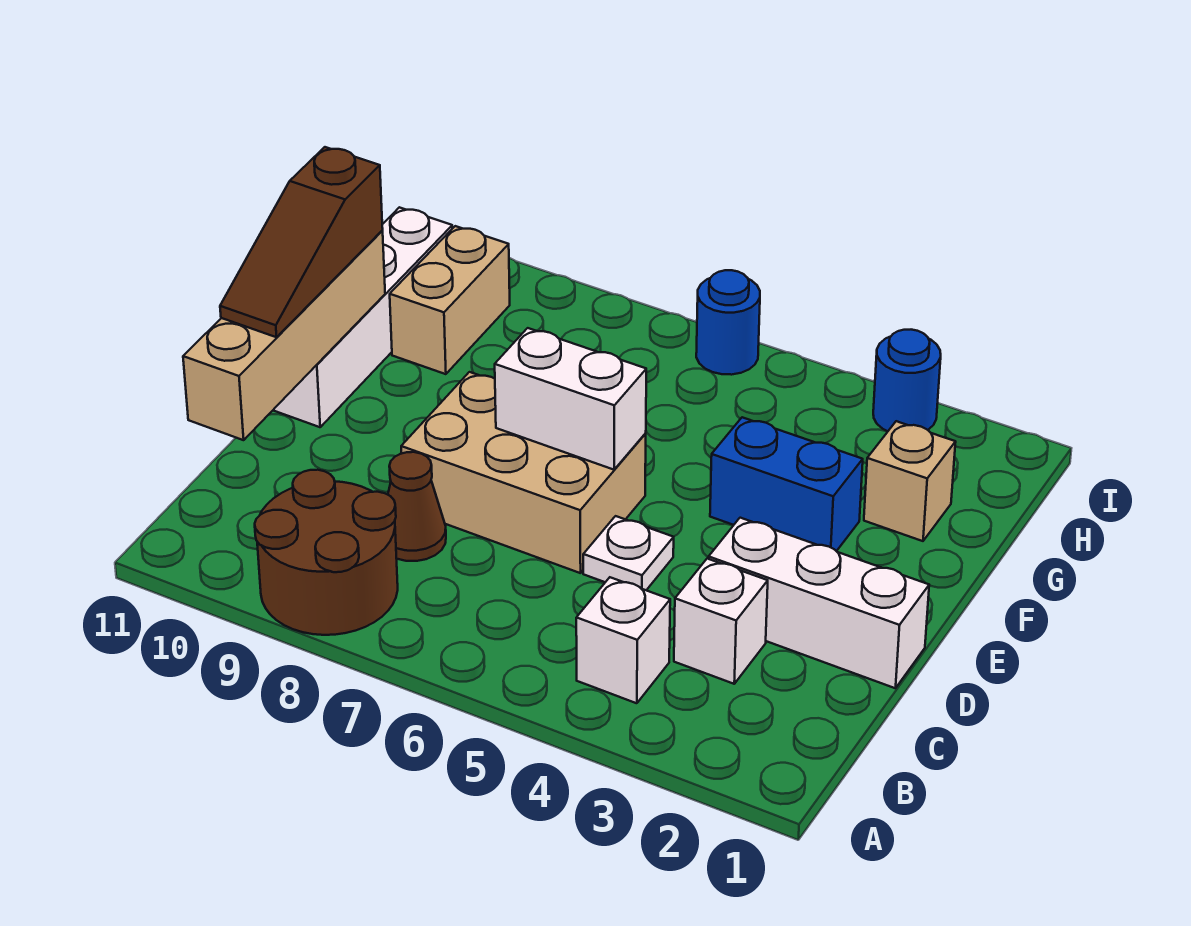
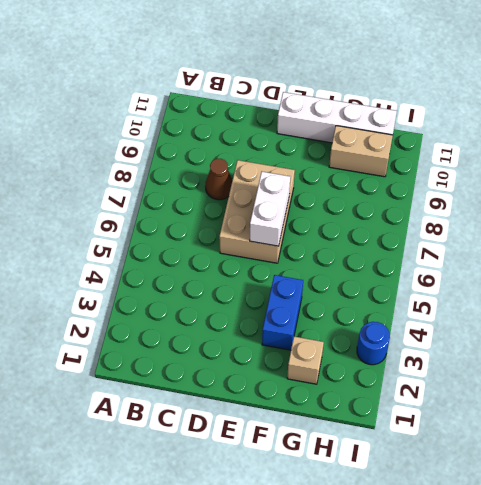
none -> brown 2x2 round brick [255,470,398,635]
none -> white 1x1 brick [576,577,670,703]
none -> white 1x1 brick [674,559,768,684]

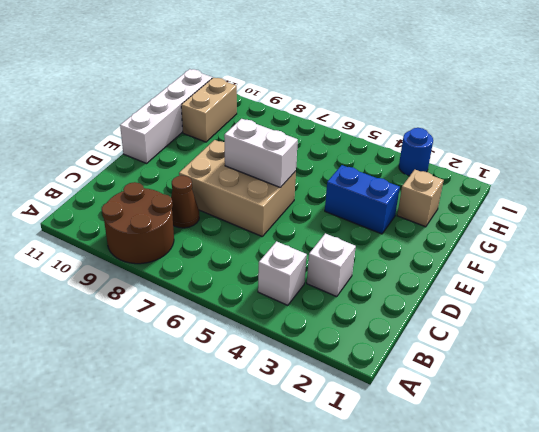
none -> white 1x3 brick [709,518,929,688]
none -> white 1x1 plate [583,516,674,590]
none -> blue 1x1 round brick [696,270,760,375]

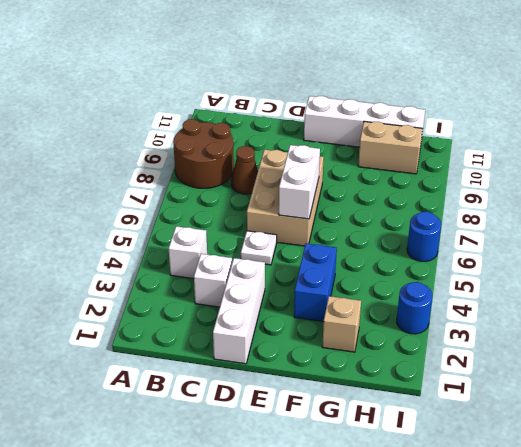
none -> tan 1x4 brick [183,231,385,440]
none -> brown 1x3 slope [220,147,383,337]

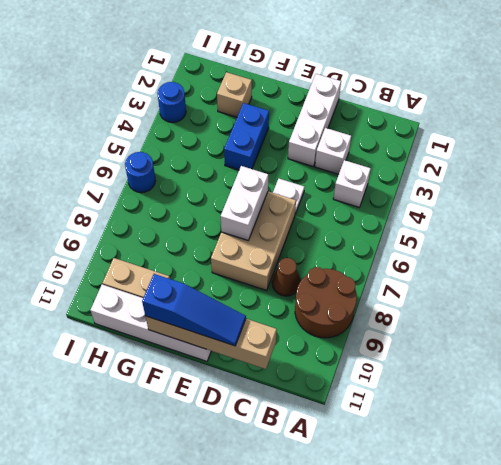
blue 1x3 slope [142,274,246,346] -> brown 1x3 slope [220,147,383,337]

